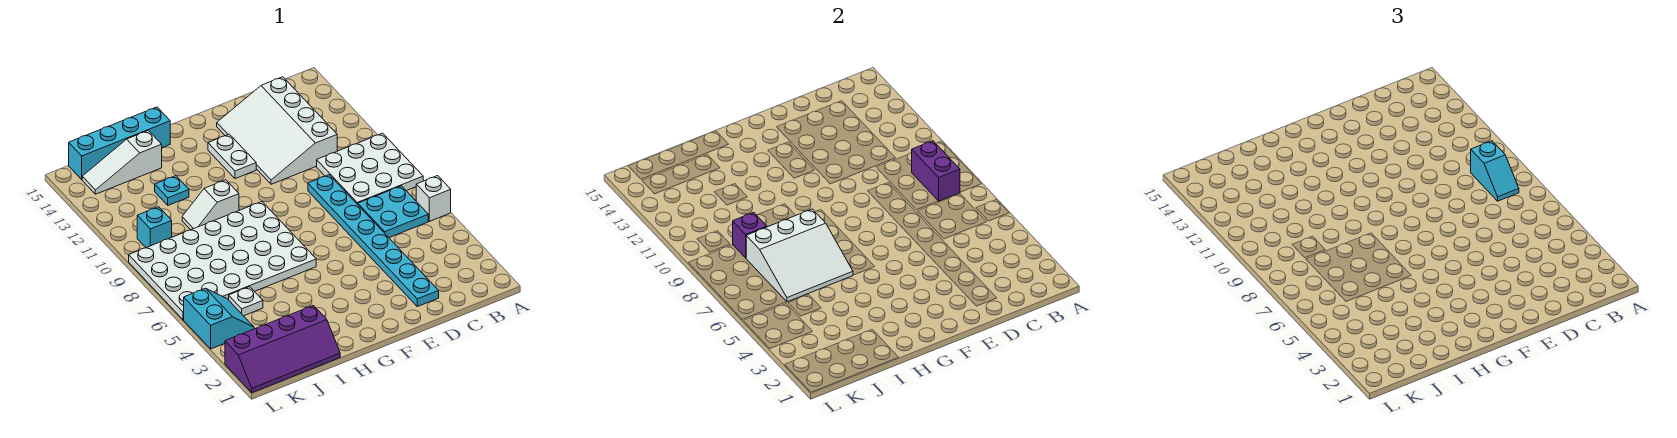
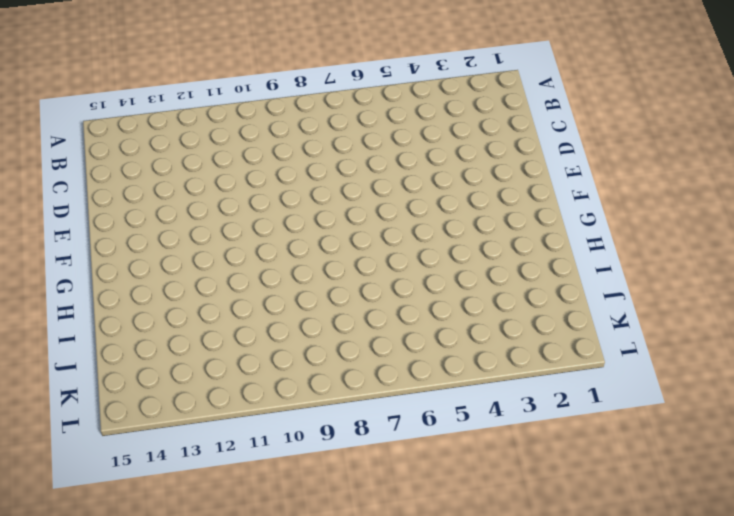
none -> white 1x1 brick [416,176,451,221]
none -> white 3x3 plate [317,133,423,204]
none -> cyan 2x2 plate [358,186,428,238]

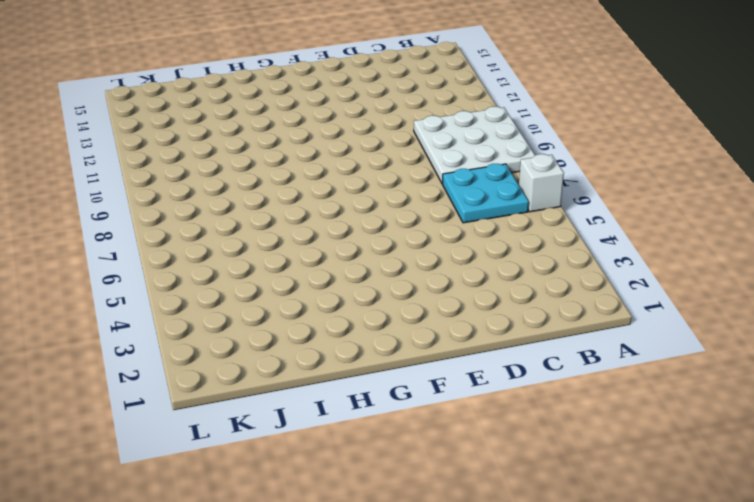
none -> white 3x4 slope [217,77,337,184]
none -> cyan 1x8 plate [308,175,439,307]
none -> white 1x2 plate [208,134,256,179]

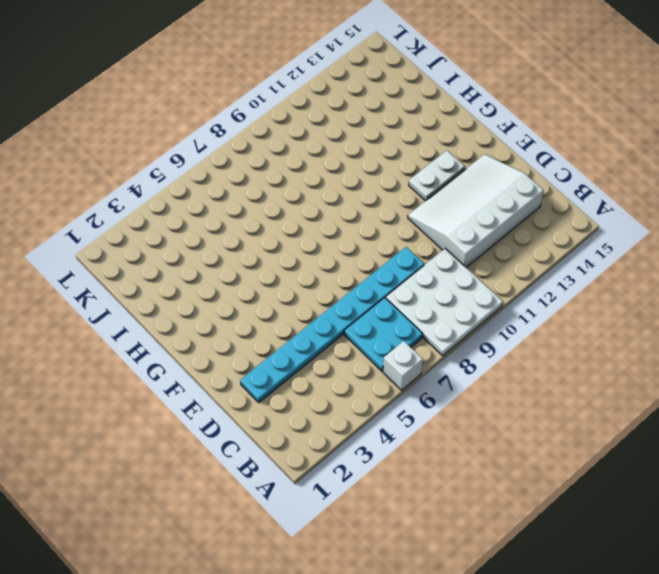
none -> white 4x6 plate [129,202,316,320]
none -> white 1x2 slope [182,180,239,230]
none -> cyan 1x4 brick [69,107,170,179]

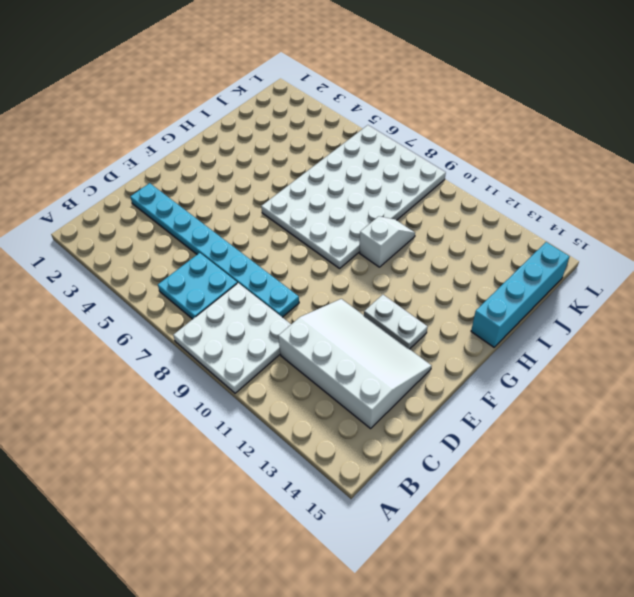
none -> white 1x1 brick [416,176,451,221]
none -> purple 2x4 slope [225,306,340,393]
none -> cyan 1x1 plate [155,176,189,205]

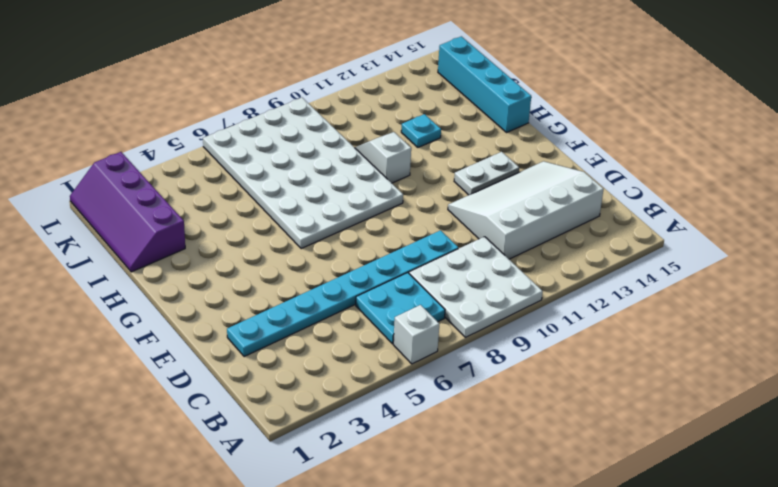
none -> white 1x3 slope [82,131,162,194]
none -> white 1x1 plate [229,287,263,316]
none -> cyan 2x2 slope [184,288,254,349]

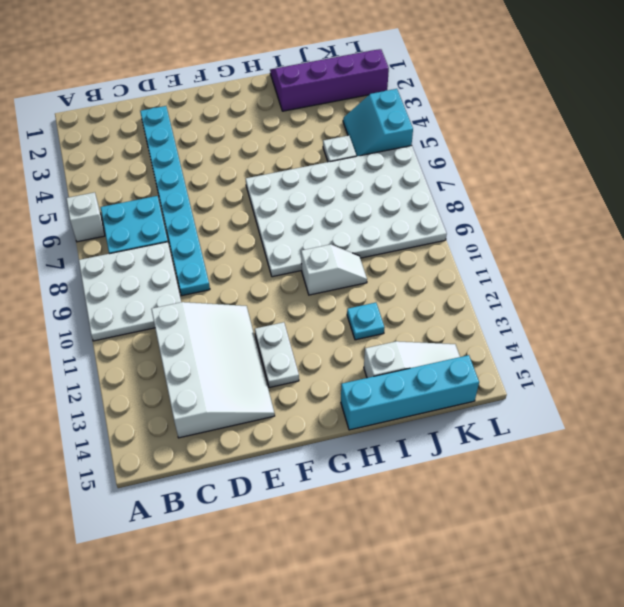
none -> cyan 1x1 brick [137,207,172,248]
none -> purple 1x2 brick [912,141,960,201]
none -> white 3x3 slope [746,209,853,302]

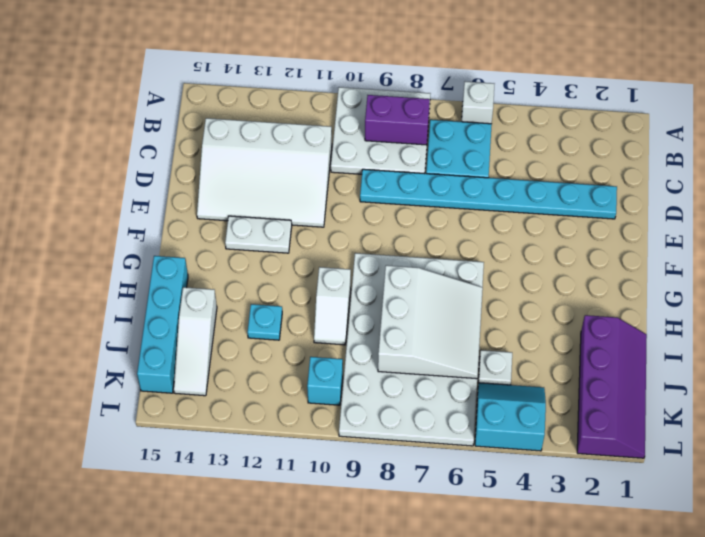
none -> purple 1x1 brick [733,212,767,258]
none -> cyan 1x2 slope [1471,141,1519,201]

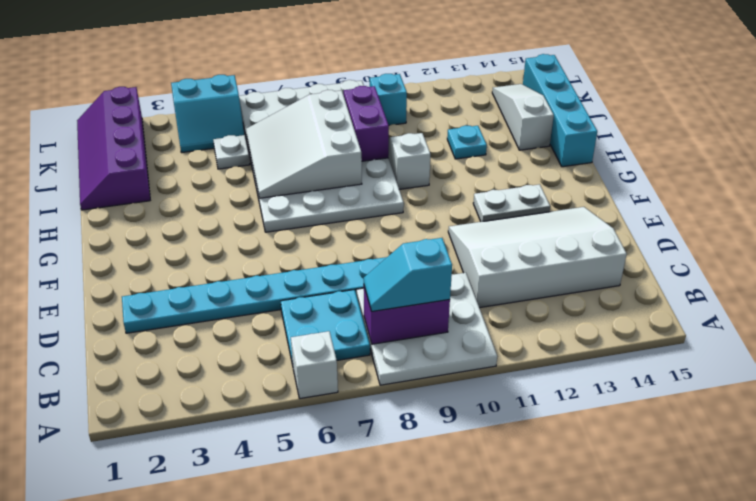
purple 1x2 brick [344,86,389,161] -> purple 1x1 brick [733,212,767,258]

